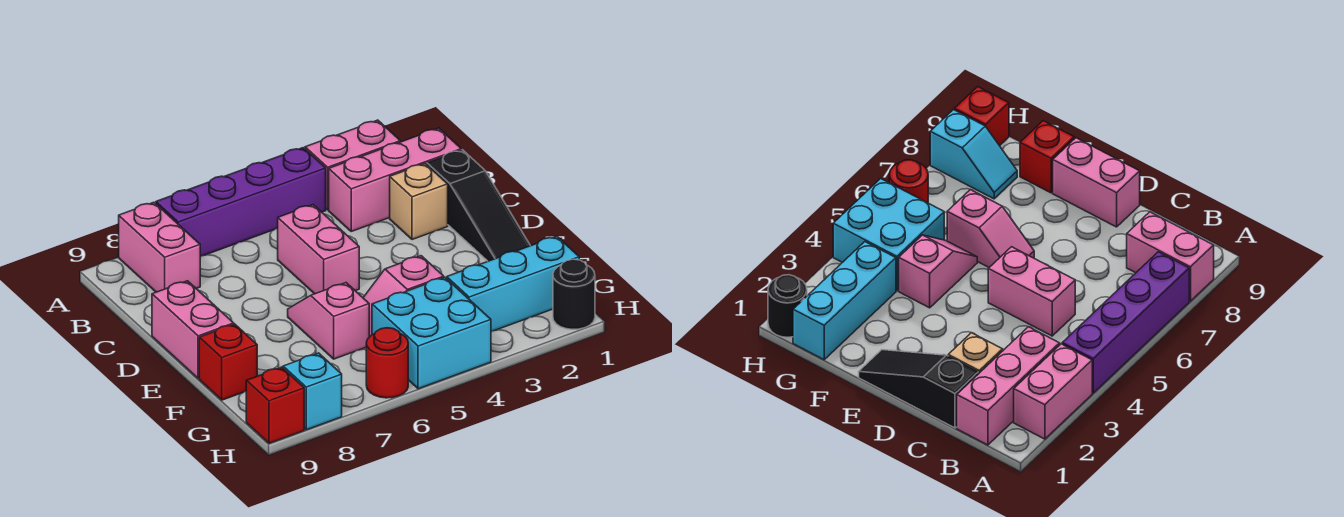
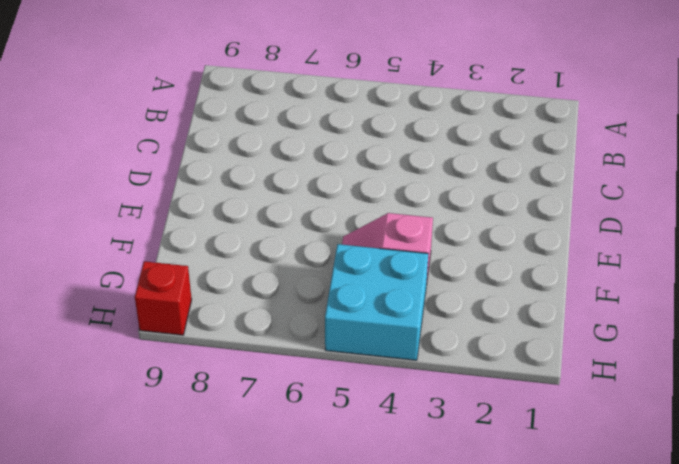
none -> pink 1x2 brick [305,120,400,210]
none -> purple 1x4 brick [156,148,326,257]
none -> pink 1x2 brick [119,202,200,292]

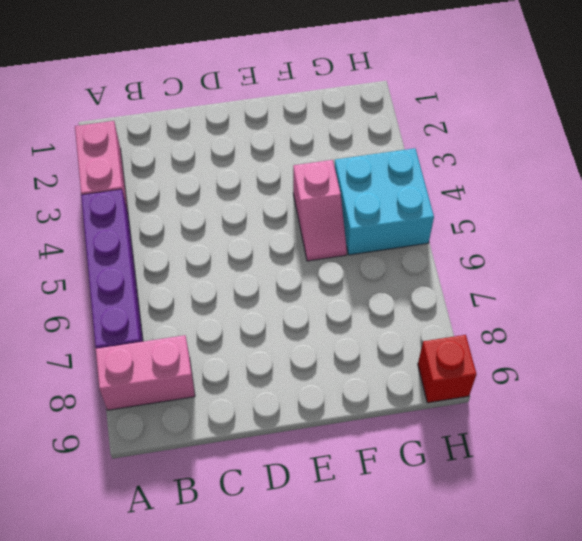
none -> pink 1x3 brick [329,128,461,231]
none -> black 1x3 slope [427,150,530,261]
none -> tan 1x1 brick [390,164,448,240]

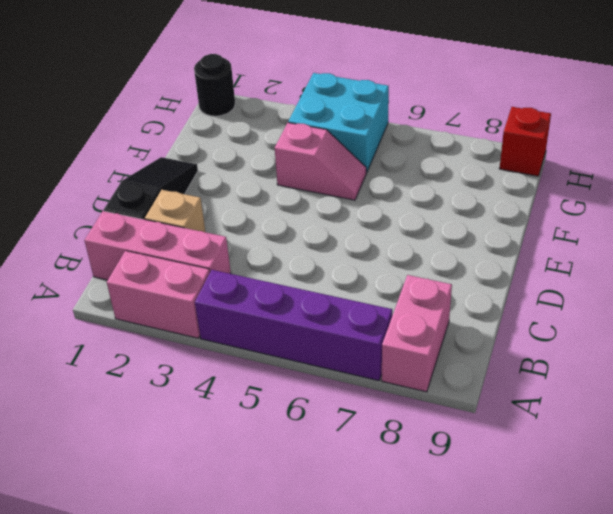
none -> pink 1x2 brick [278,205,359,294]
none -> pink 1x2 brick [152,281,234,379]
none -> pink 1x2 slope [288,283,369,359]

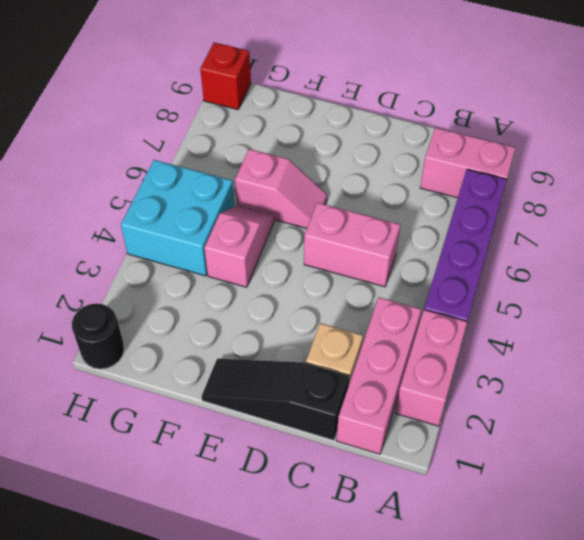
none -> pink 1x2 brick [152,281,234,379]
none -> red 1x1 brick [199,324,257,400]
none -> cyan 1x3 brick [447,236,579,331]

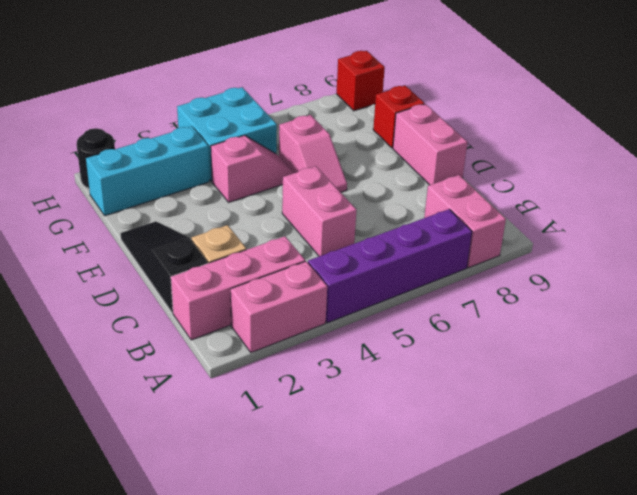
none -> cyan 1x2 slope [282,353,342,430]
none -> red 1x1 round brick [366,328,408,398]

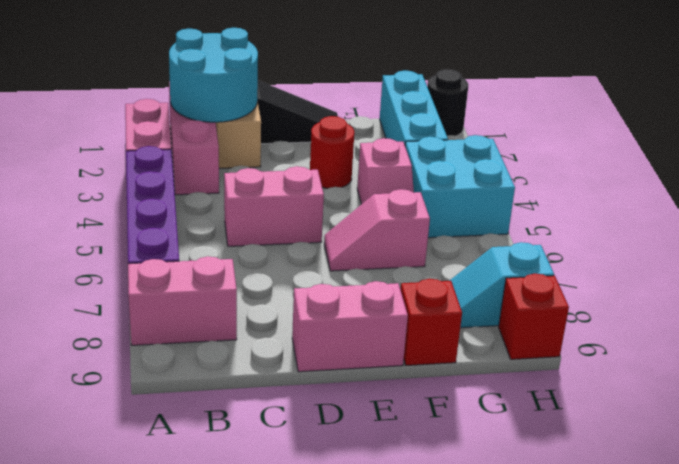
cyan 2x2 round brick [169,28,258,122] -> none
red 1x1 round brick [310,116,354,188] -> red 1x1 round brick moved to [366,328,408,398]

